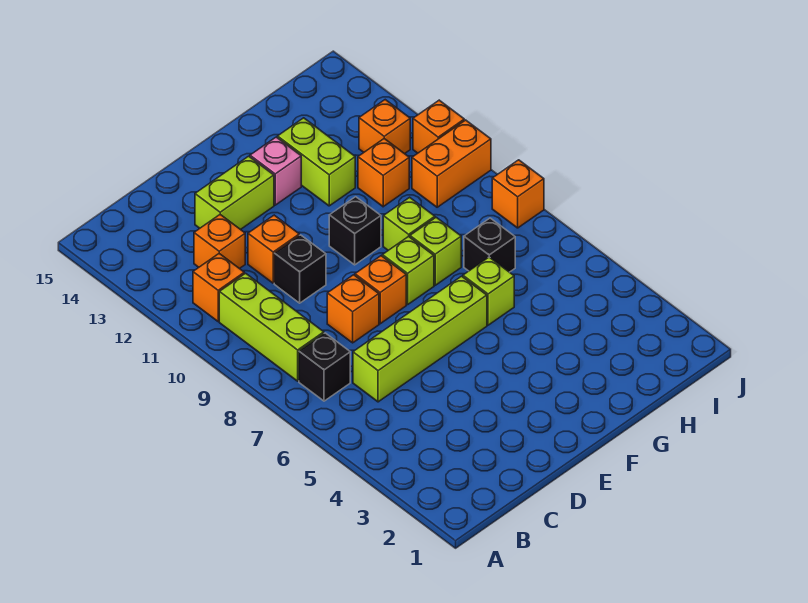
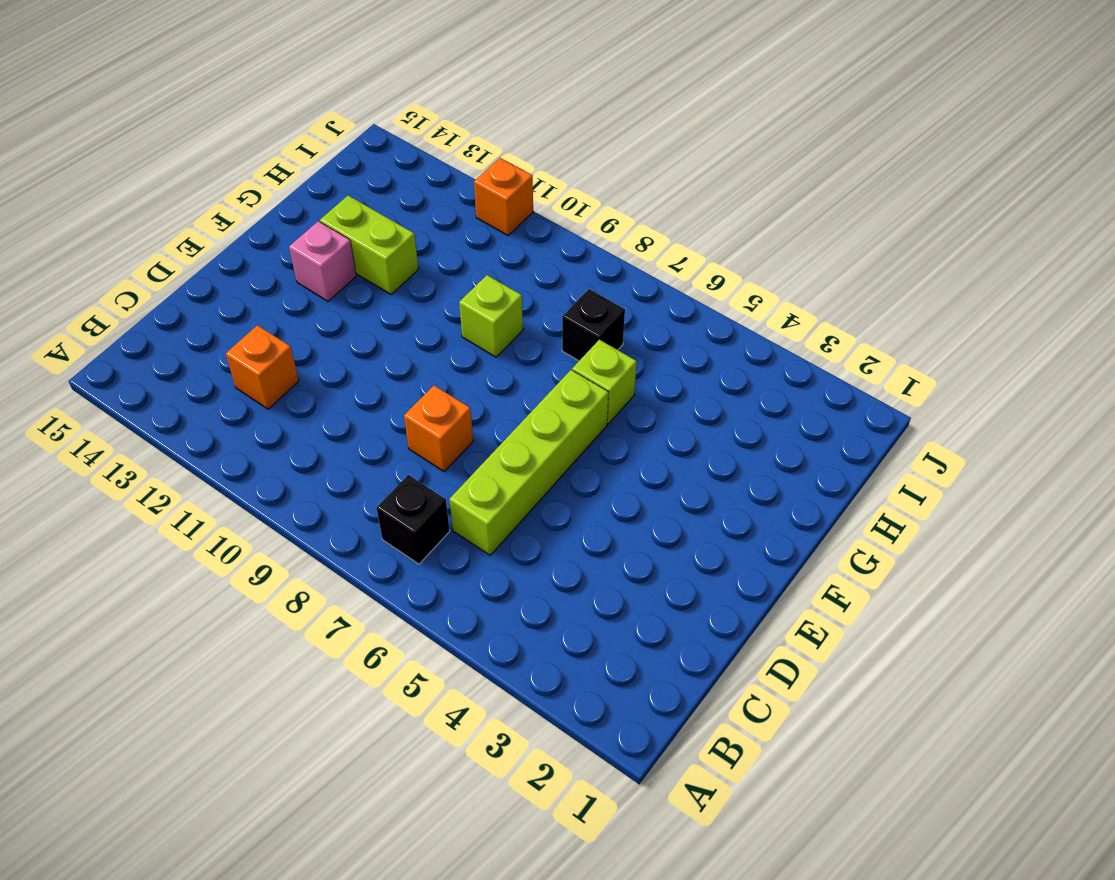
none -> lime 1x3 brick [219,273,324,381]
none -> orange 1x1 brick [193,254,244,321]
none -> black 1x1 brick [274,235,326,303]

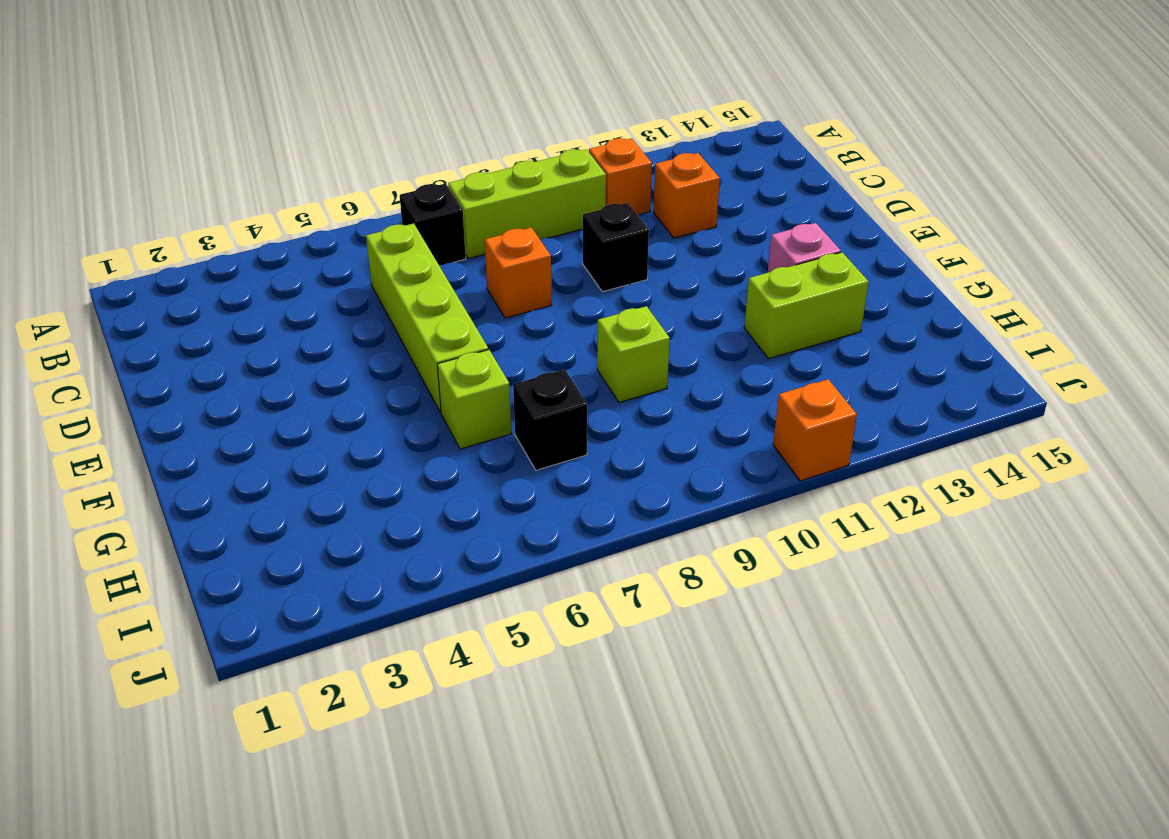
none -> orange 1x1 brick [248,215,299,283]
none -> lime 1x2 brick [195,156,274,230]
none -> orange 1x1 brick [355,256,406,324]

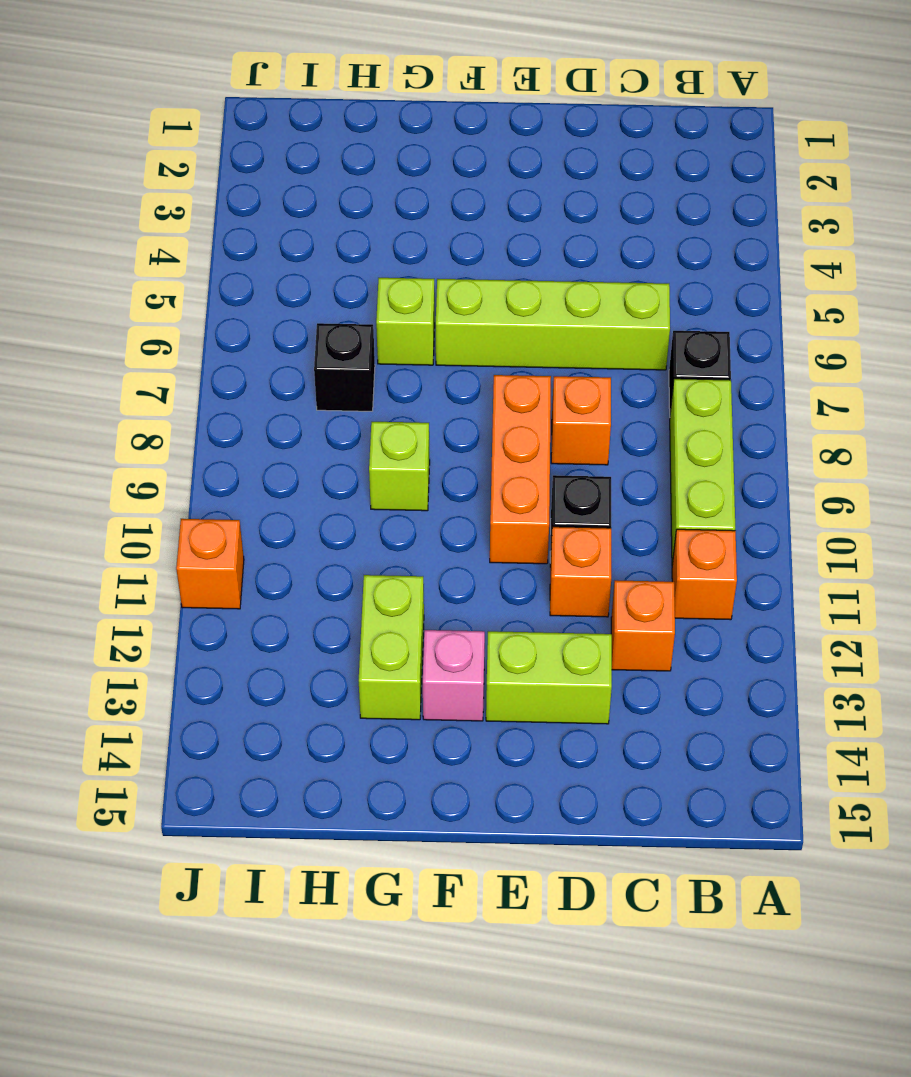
orange 1x3 brick [490,375,551,564] -> orange 1x1 brick [355,256,406,324]
none -> lime 1x1 brick [382,236,434,304]
none -> black 1x1 brick [329,197,381,265]
none -> lime 1x1 brick [410,217,461,285]

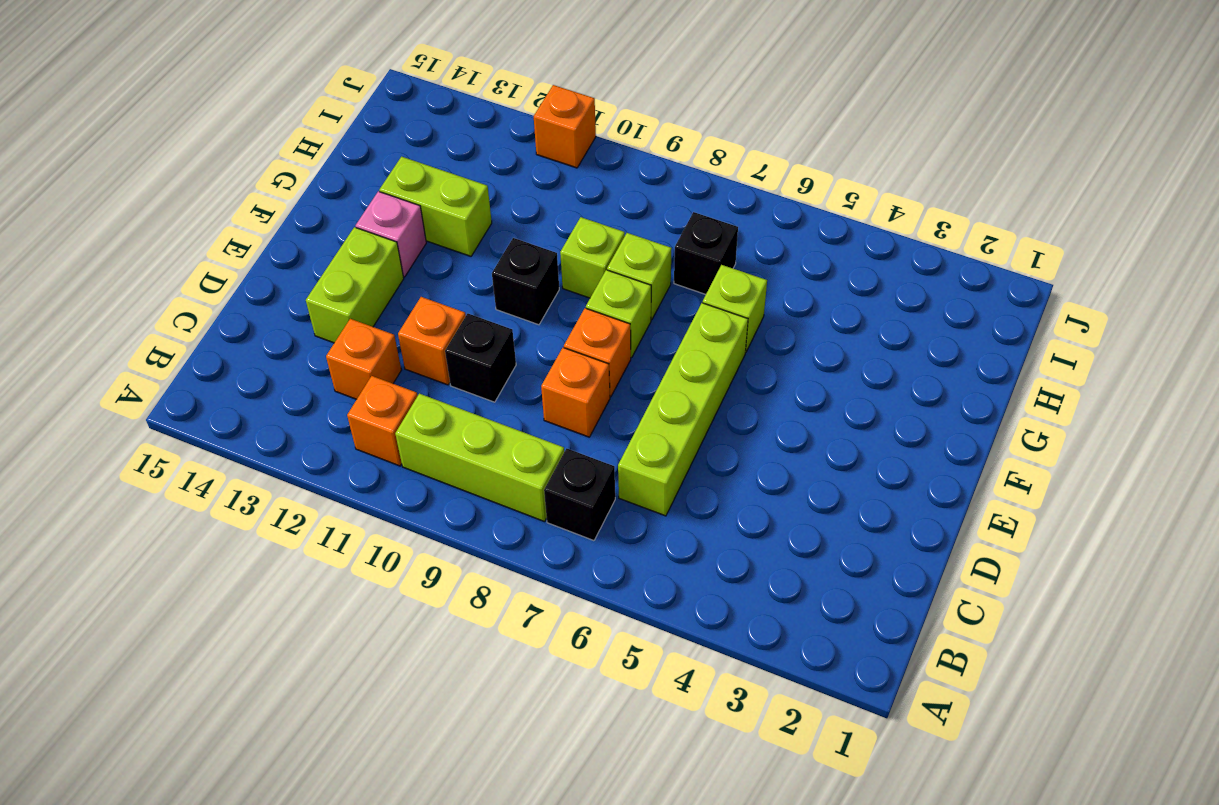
none -> orange 1x1 brick [358,139,409,207]
none -> orange 1x2 brick [412,120,491,207]
none -> orange 1x1 brick [359,100,410,154]

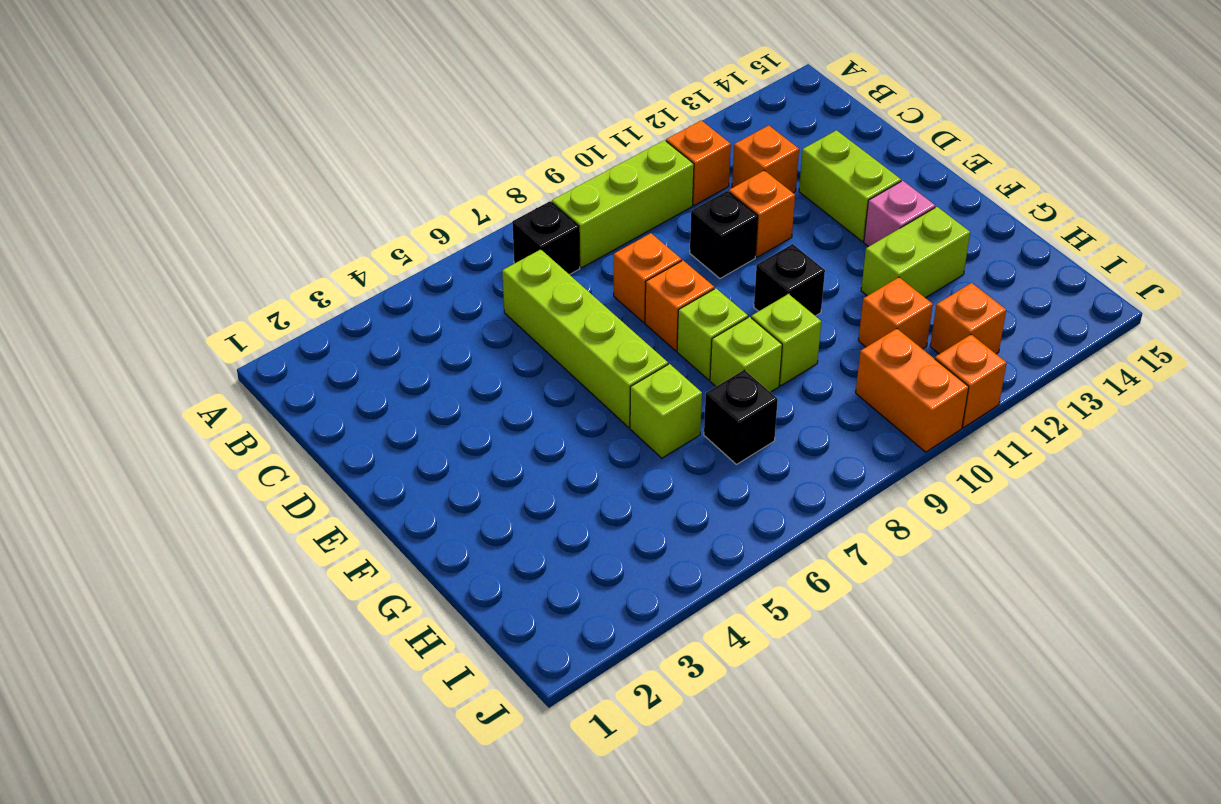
none -> orange 1x1 brick [492,160,544,228]

